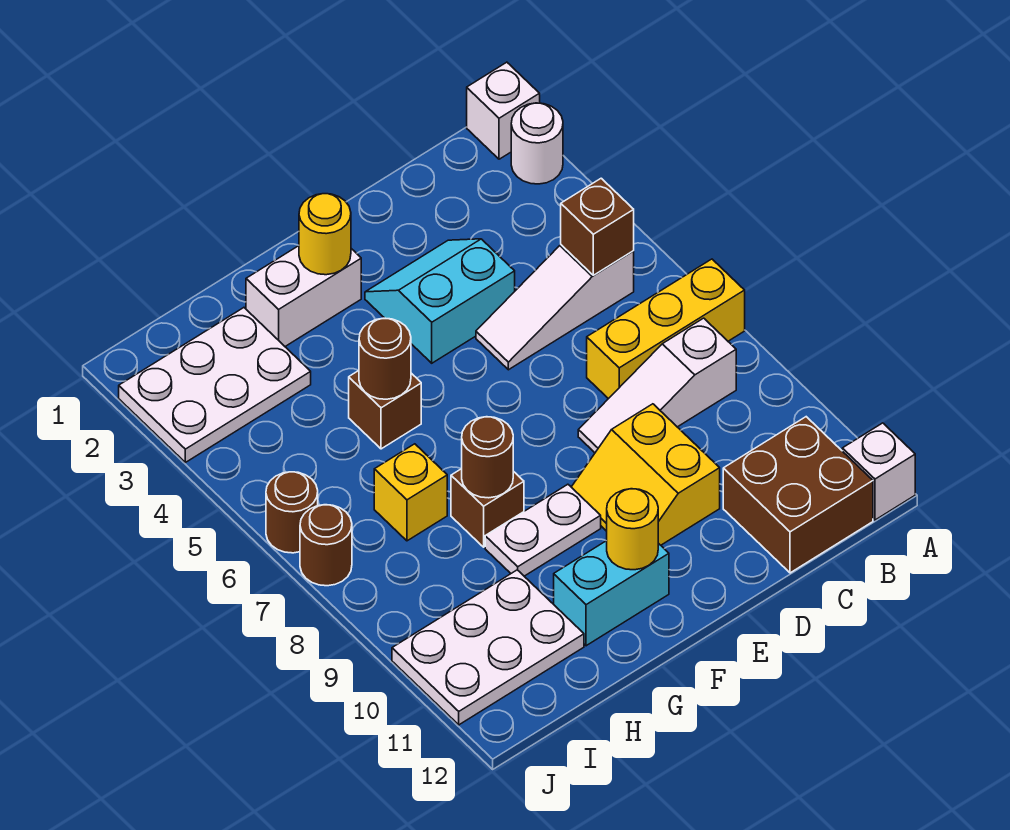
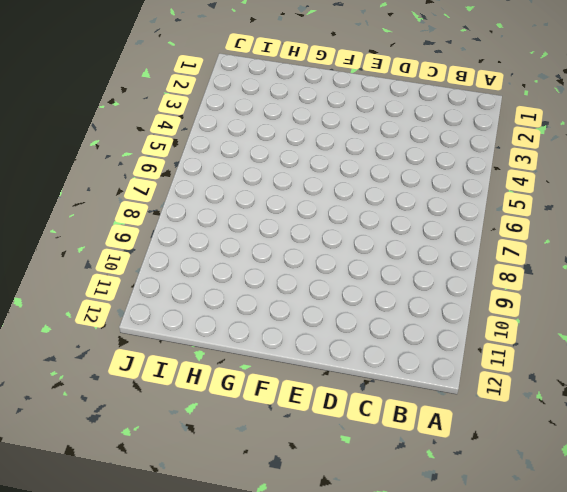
none -> white 1x1 brick [467,62,540,159]
none -> white 1x1 round brick [511,103,563,184]
none -> yellow 1x3 brick [587,259,745,399]

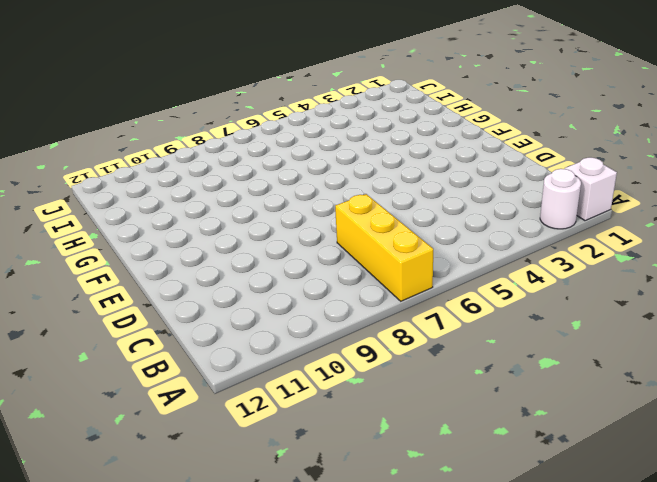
none -> white 1x1 brick [842,423,915,520]
none -> white 1x3 slope [476,245,634,370]
none -> white 1x3 slope [578,318,736,453]

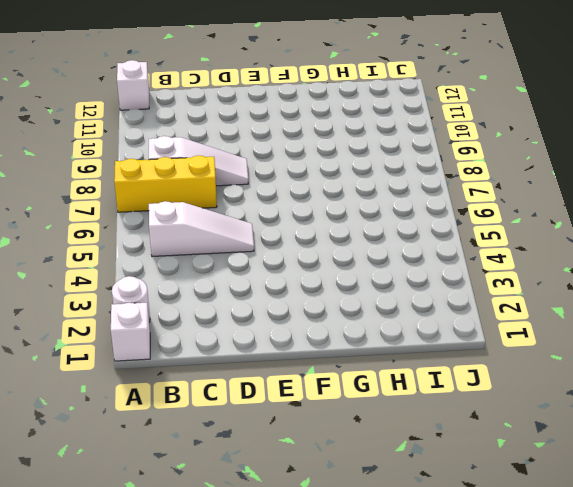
none -> brown 2x2 brick [723,417,873,573]
none -> cyan 2x2 slope [365,239,515,363]
none -> yellow 2x2 slope [572,404,720,545]

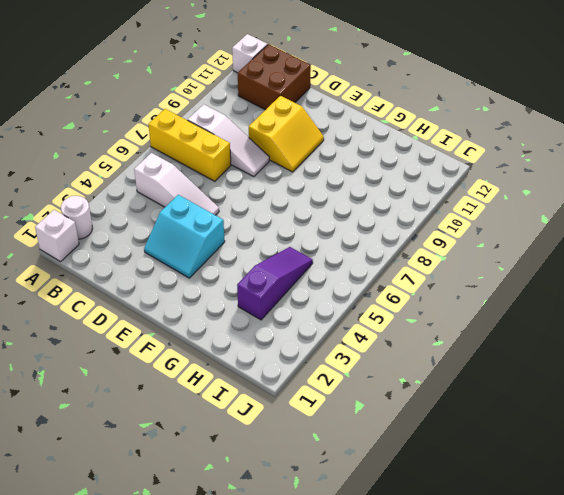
purple 1x3 slope [237,247,313,320] -> white 2x3 plate [119,308,311,462]
none -> white 1x2 brick [246,246,361,346]
none -> white 1x2 plate [485,484,601,576]
none -> cyan 1x2 brick [554,541,669,646]

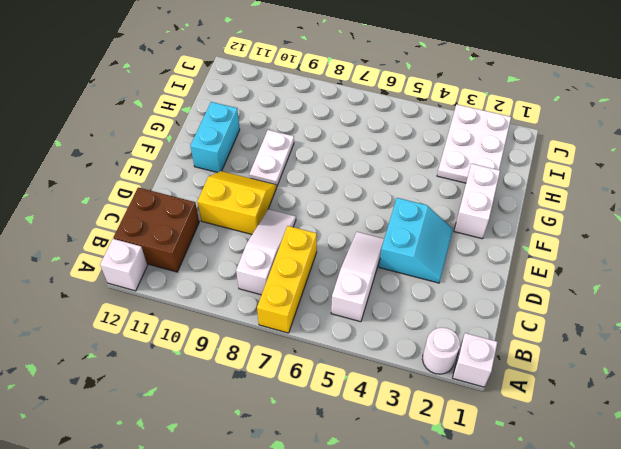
none -> brown 1x1 brick [349,370,421,449]
none -> brown 1x1 brick [451,469,524,547]
none -> yellow 1x1 brick [374,444,447,541]

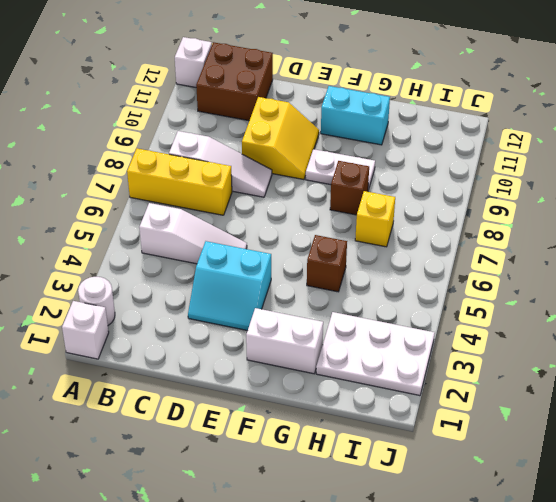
none -> white 2x3 plate [392,570,584,725]
none -> brown 1x1 round brick [266,472,318,553]
none -> brown 1x1 round brick [300,505,352,586]

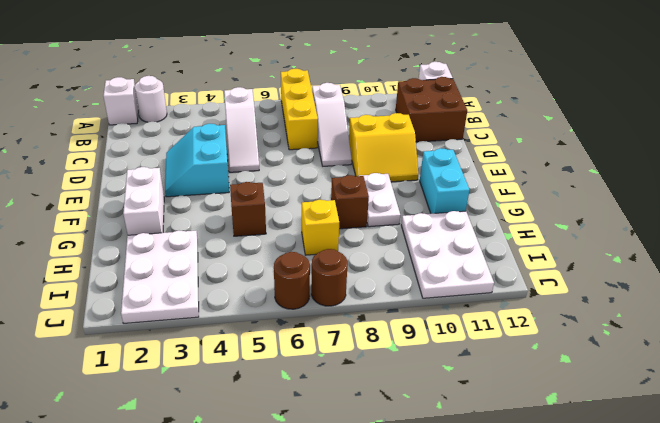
none -> brown 1x1 brick [561,178,634,275]
none -> yellow 1x1 round brick [299,194,351,275]
none -> yellow 1x1 round brick [607,489,658,570]

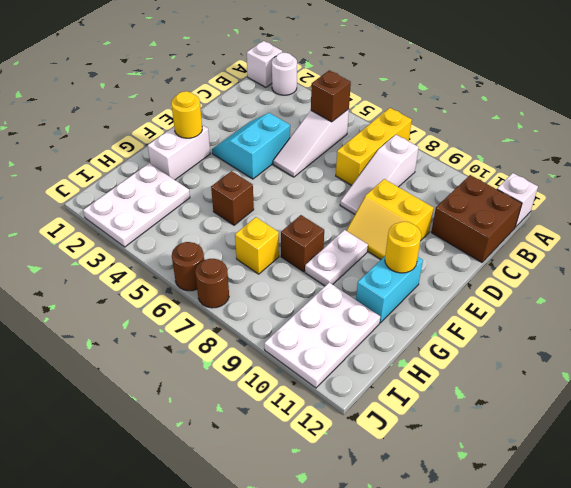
none -> brown 1x1 round brick [359,318,411,399]
none -> brown 1x1 round brick [462,417,513,498]

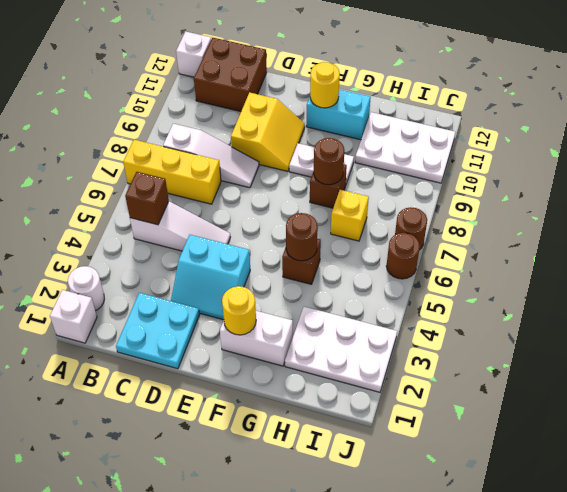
cyan 2x2 plate [116,293,200,369] -> none

